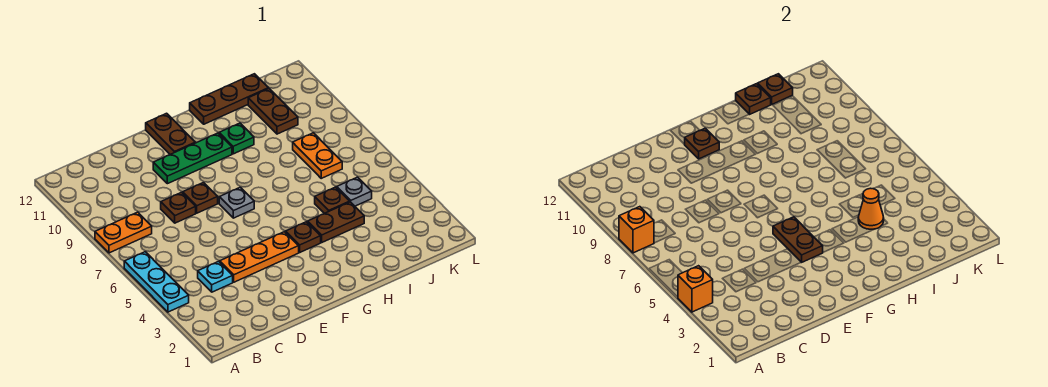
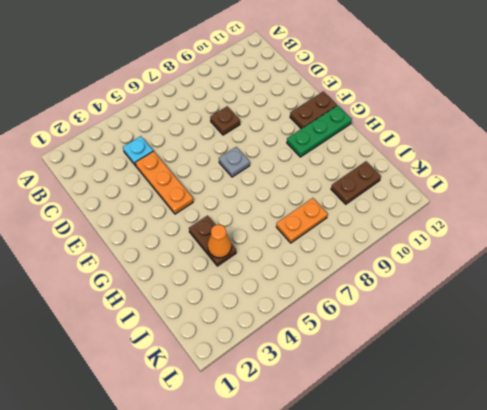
green 1x3 plate [287,105,352,157] -> green 1x3 plate turned to [153,133,232,184]
none -> cyan 1x3 plate [124,252,189,312]
none -> orange 1x2 plate [95,212,152,253]
none -> brown 1x1 plate [183,183,218,213]

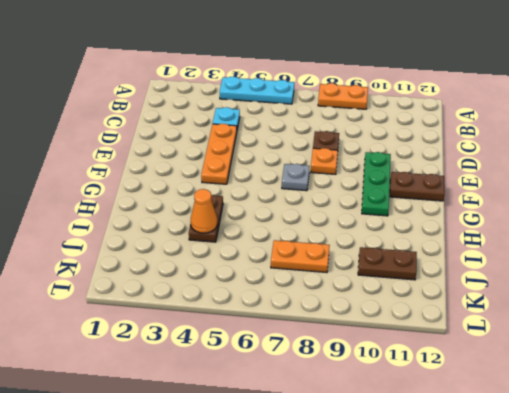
orange 1x2 plate [318,83,368,109] -> orange 1x2 plate turned to [95,212,152,253]
orange 1x1 plate [311,148,338,174] -> brown 1x1 plate [183,183,218,213]
none -> brown 1x1 plate [286,222,321,252]
none -> green 1x1 plate [219,123,254,154]
none -> brown 1x3 plate [190,74,269,124]

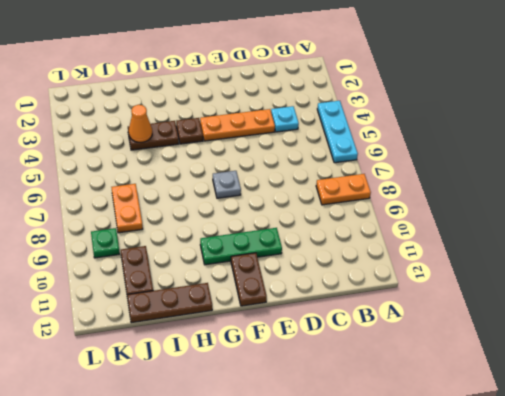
green 1x1 plate [91,228,120,258] -> green 1x1 plate moved to [219,123,254,154]
none -> brown 1x1 plate [161,192,196,223]
none -> brown 1x1 plate [183,183,218,213]
none -> brown 1x1 plate [315,187,350,214]

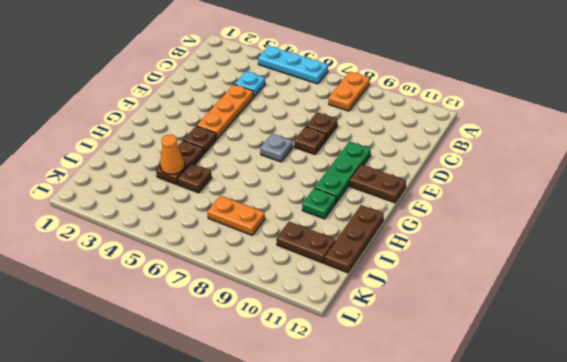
none -> grey 1x1 plate [337,177,372,206]
none -> orange 1x1 brick [678,266,713,312]
none -> orange 1x1 brick [619,207,654,253]

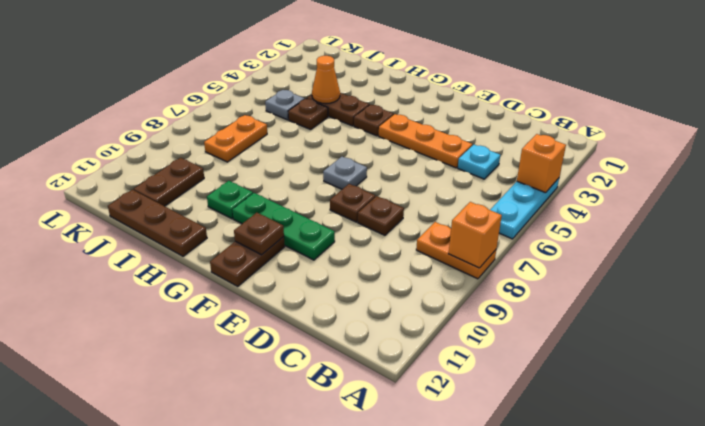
none -> brown 1x2 plate [773,217,823,262]
none -> brown 1x1 plate [736,84,771,114]
none -> brown 1x1 plate [758,74,793,104]

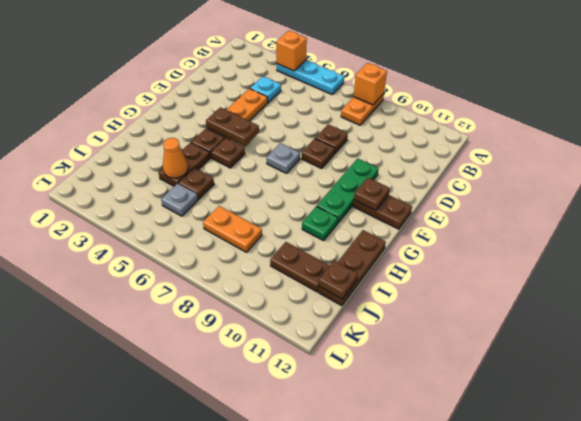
brown 1x1 plate [211,138,245,168] -> brown 1x1 plate moved to [736,84,771,114]

